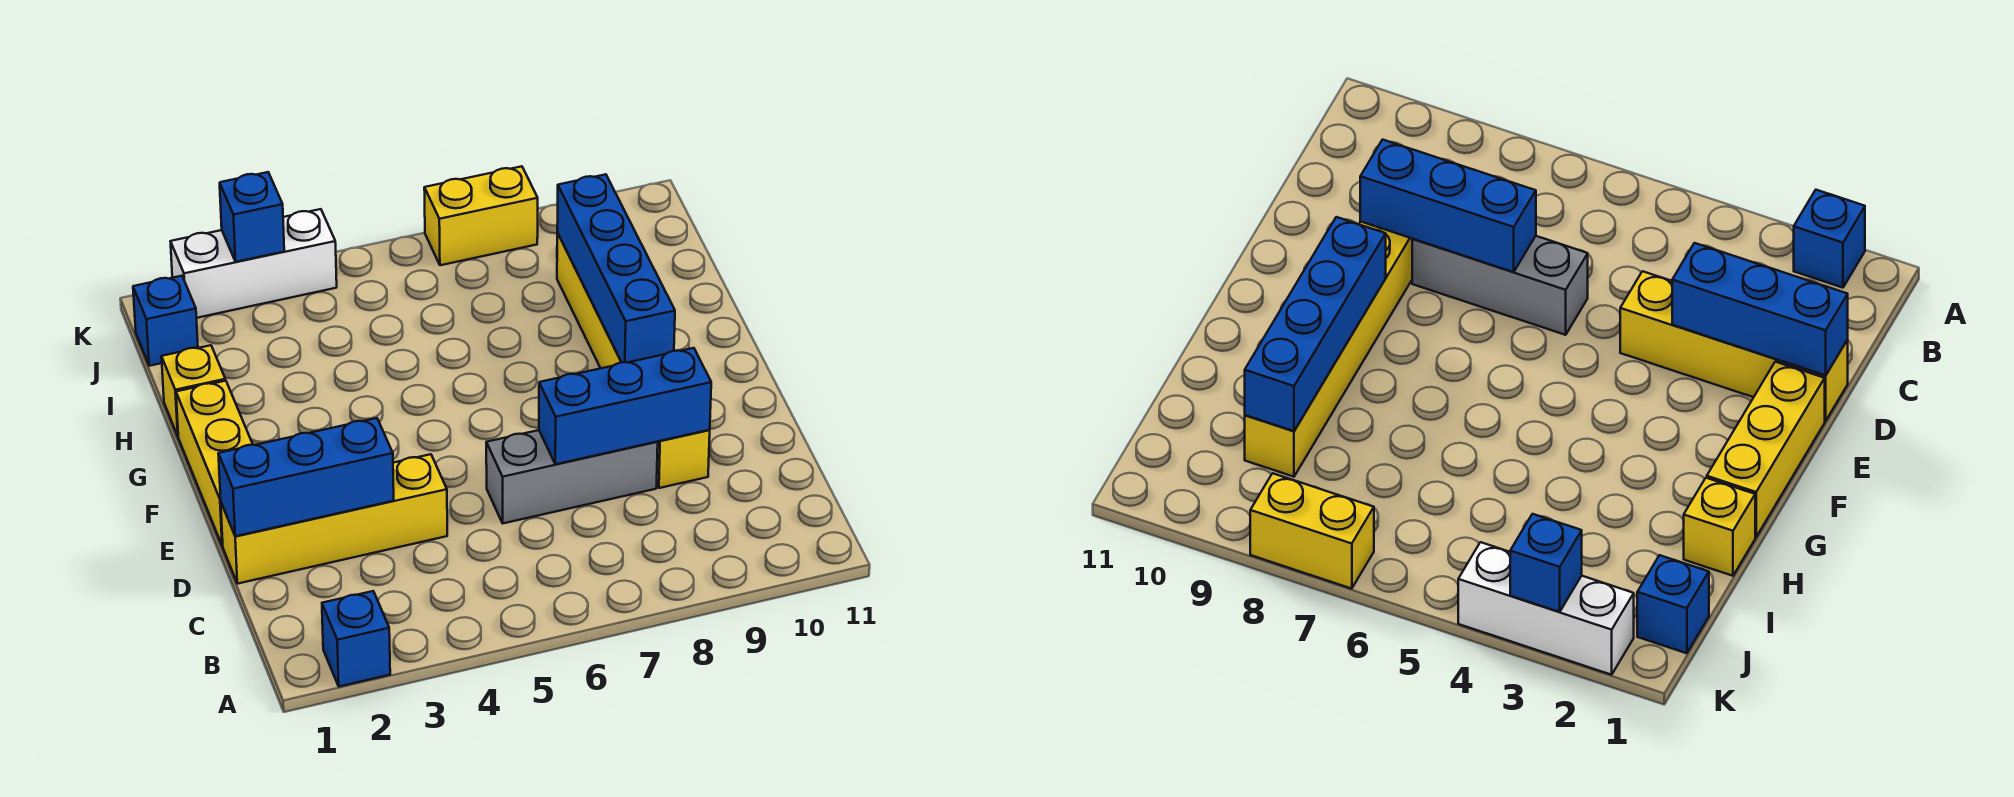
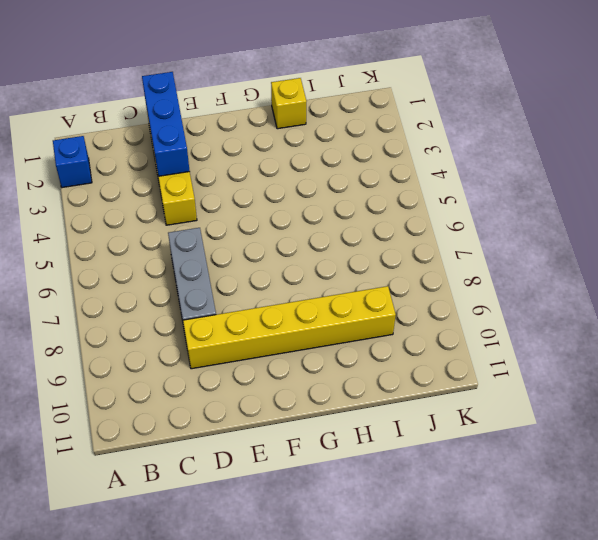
none -> yellow 1x3 brick [176,381,253,546]
none -> blue 1x1 brick [133,276,198,366]
none -> white 1x3 brick [171,209,337,318]

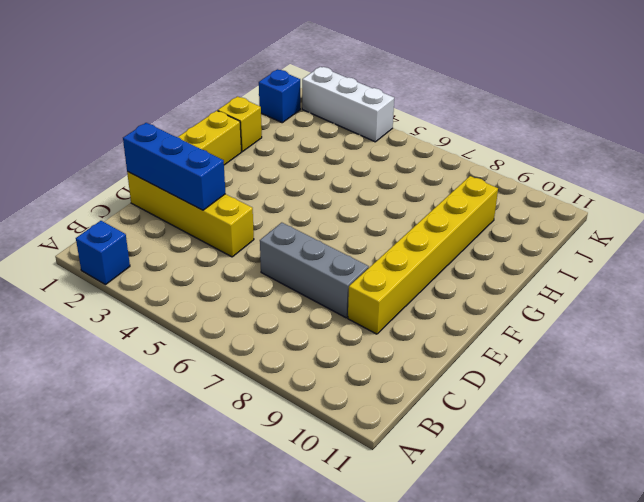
none -> yellow 1x2 brick [424,166,538,265]
none -> blue 1x3 brick [539,348,711,464]
none -> blue 1x4 brick [557,174,675,363]

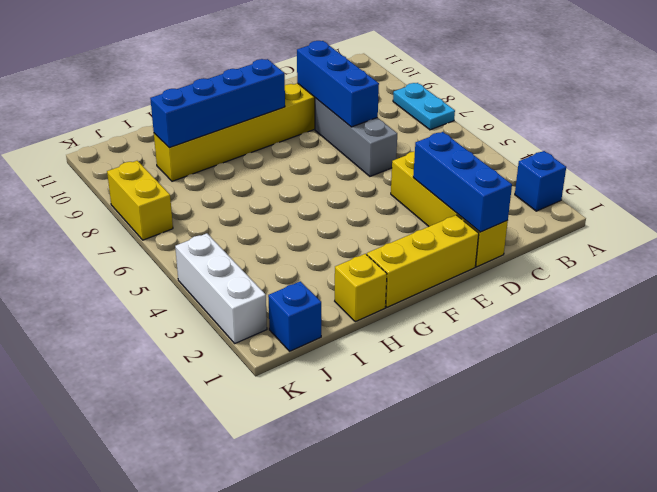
cyan 1x2 plate [393,83,455,130] -> none
none -> blue 1x1 brick [220,172,284,262]

